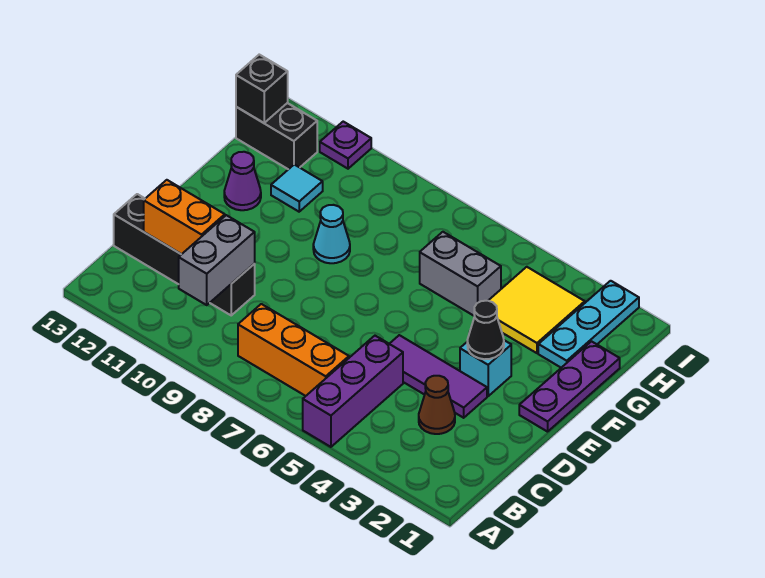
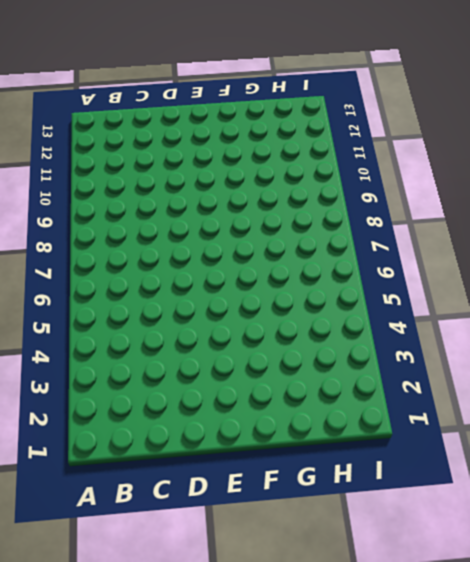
none -> purple 1x3 brick [303,336,403,447]
none -> orange 1x3 brick [238,304,349,396]
none -> brown 1x1 cone [419,376,455,434]

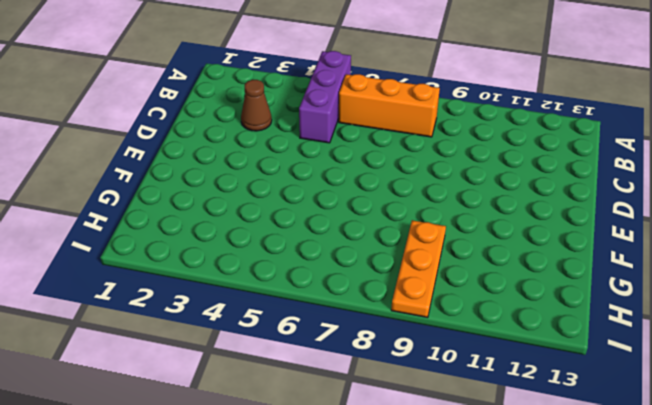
orange 1x3 plate [391,220,446,317] -> none
none -> black 1x4 brick [114,194,255,315]
none -> purple 1x3 tile [390,335,487,418]
none -> purple 1x3 plate [519,341,620,432]

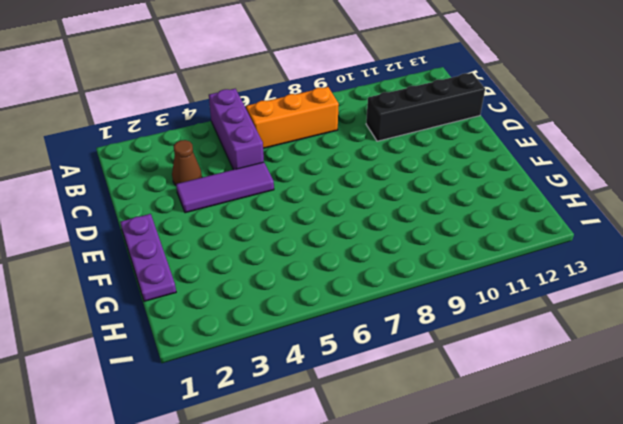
none -> cyan 1x1 brick [460,340,511,396]
none -> cyan 1x1 cone [313,205,350,263]
none -> purple 1x1 cone [224,152,261,210]

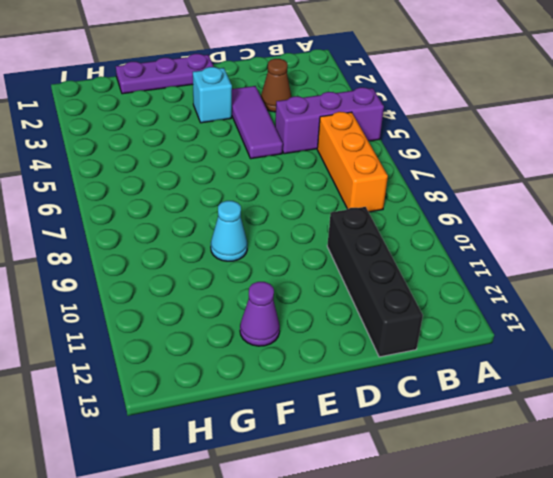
none -> cyan 1x3 plate [538,281,639,368]
none -> yellow 2x2 tile [488,267,585,353]
none -> grey 1x2 brick [420,232,501,316]

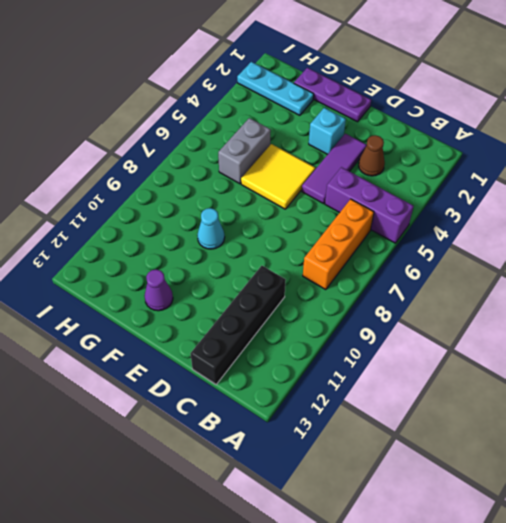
yellow 2x2 tile [241,144,315,209] -> yellow 2x2 tile moved to [488,267,585,353]
none -> cyan 1x1 tile [271,165,323,212]
none -> black 1x2 brick [236,103,317,169]
none -> purple 1x1 plate [320,122,371,169]

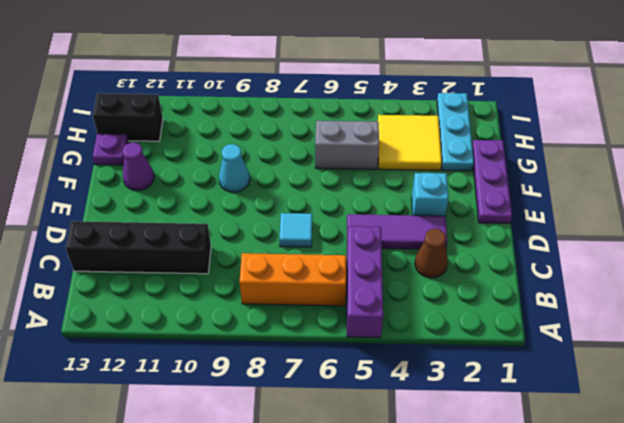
cyan 1x1 tile [279,213,312,247] -> cyan 1x1 tile moved to [271,165,323,212]
purple 1x1 plate [93,134,128,165] -> purple 1x1 plate moved to [320,122,371,169]
none -> grey 1x2 brick [179,215,255,305]
none -> orange 1x2 brick [144,180,225,254]
none -> black 1x1 cone [467,301,504,359]

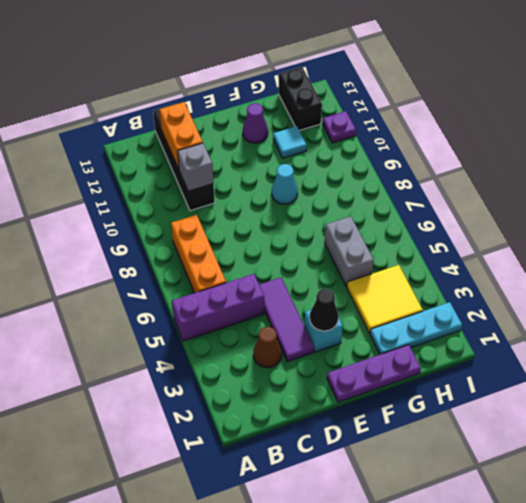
grey 1x1 brick [178,143,214,191] -> grey 1x2 brick [179,215,255,305]
none -> black 1x1 brick [236,55,288,123]

